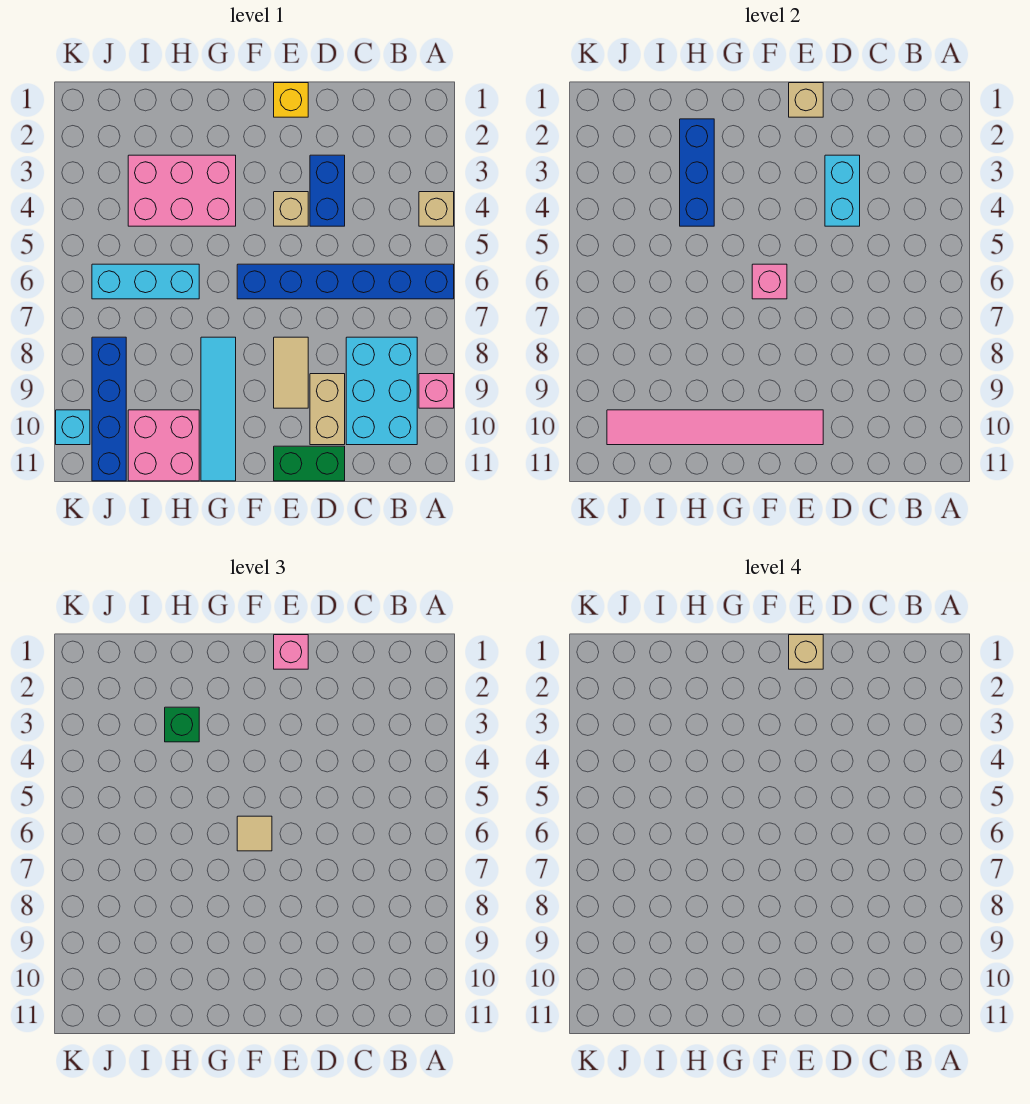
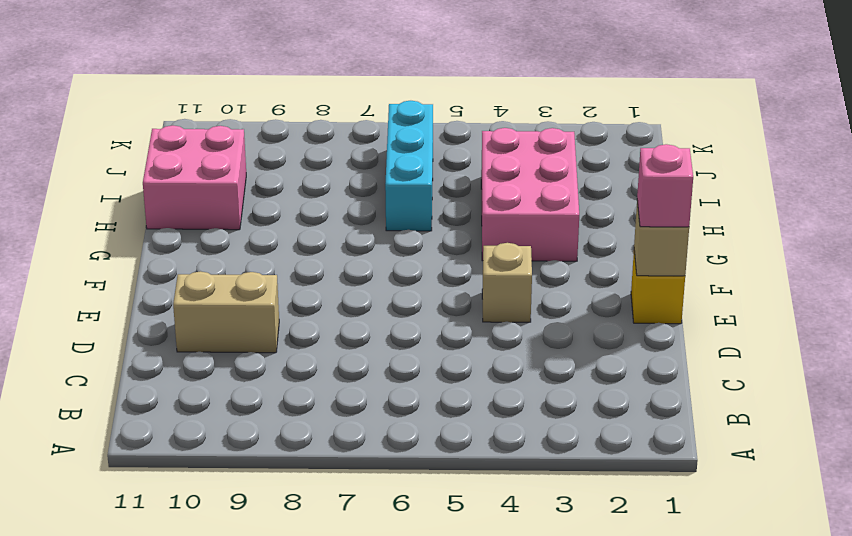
none -> tan 1x1 brick [419,192,454,226]
none -> blue 1x6 brick [237,264,454,299]
none -> pink 1x1 brick [419,374,454,408]

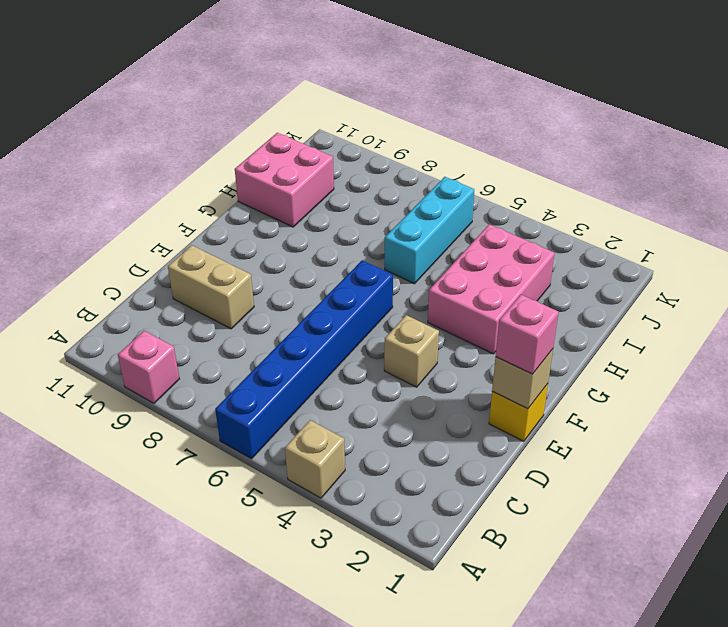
none -> cyan 2x3 brick [346,337,417,445]
none -> blue 1x2 brick [310,155,345,226]
none -> green 1x2 brick [274,446,345,481]

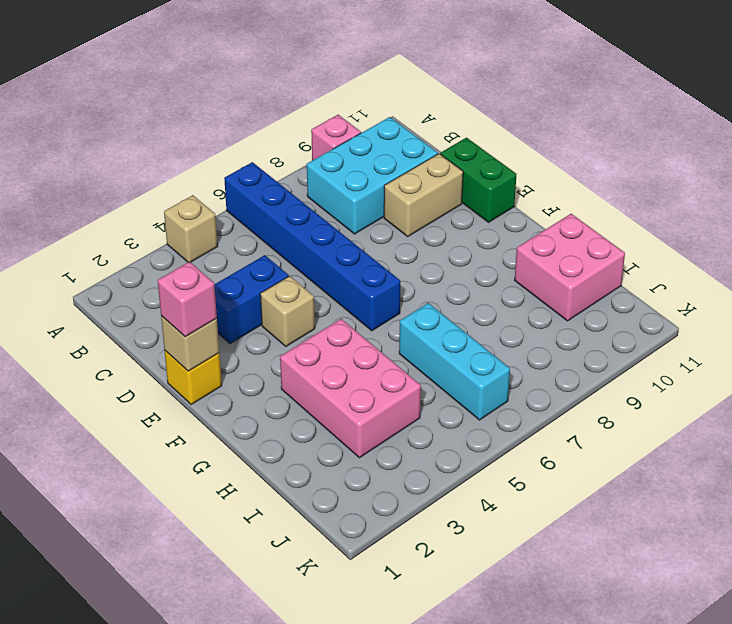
none -> tan 1x2 tile [274,337,308,408]
none -> cyan 1x4 tile [201,337,236,481]
none -> blue 1x4 brick [92,337,126,481]

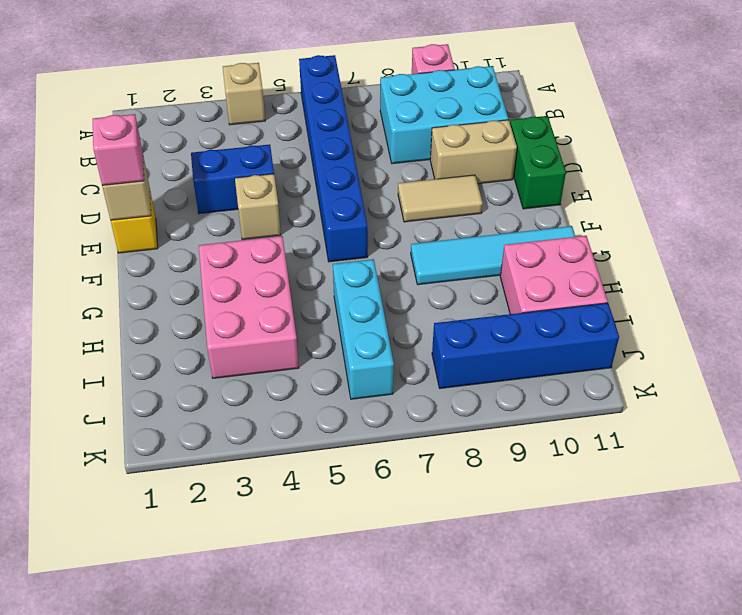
none -> cyan 1x1 brick [56,410,90,445]
none -> cyan 1x2 brick [825,155,860,226]
none -> pink 1x6 tile [607,410,823,445]

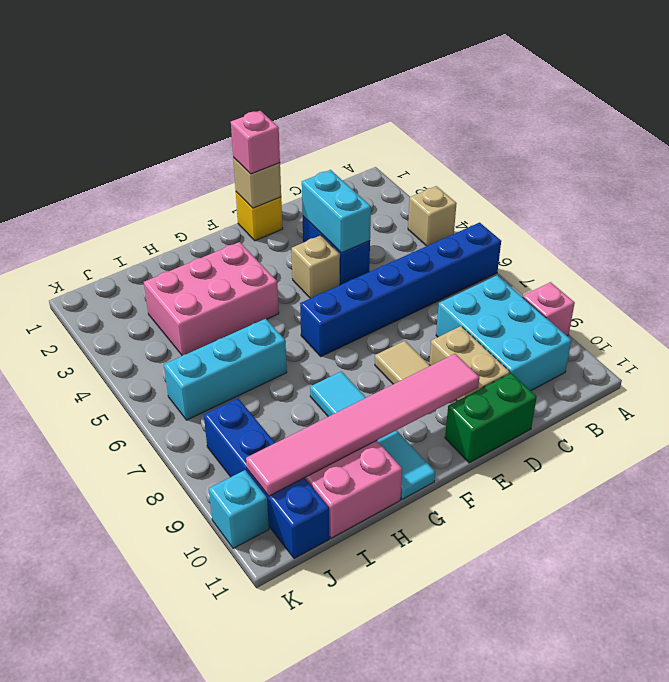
none -> pink 1x1 brick [752,264,787,299]
none -> blue 1x3 brick [680,119,714,226]
none -> tan 1x1 tile [237,816,272,851]

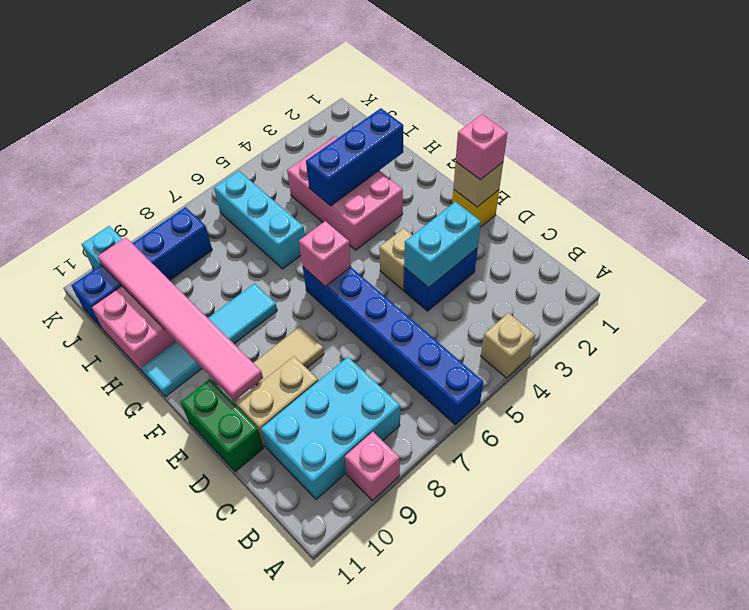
none -> tan 1x1 tile [237,816,272,851]
none -> green 1x1 brick [165,707,199,742]
none -> tan 1x1 brick [789,635,823,669]

